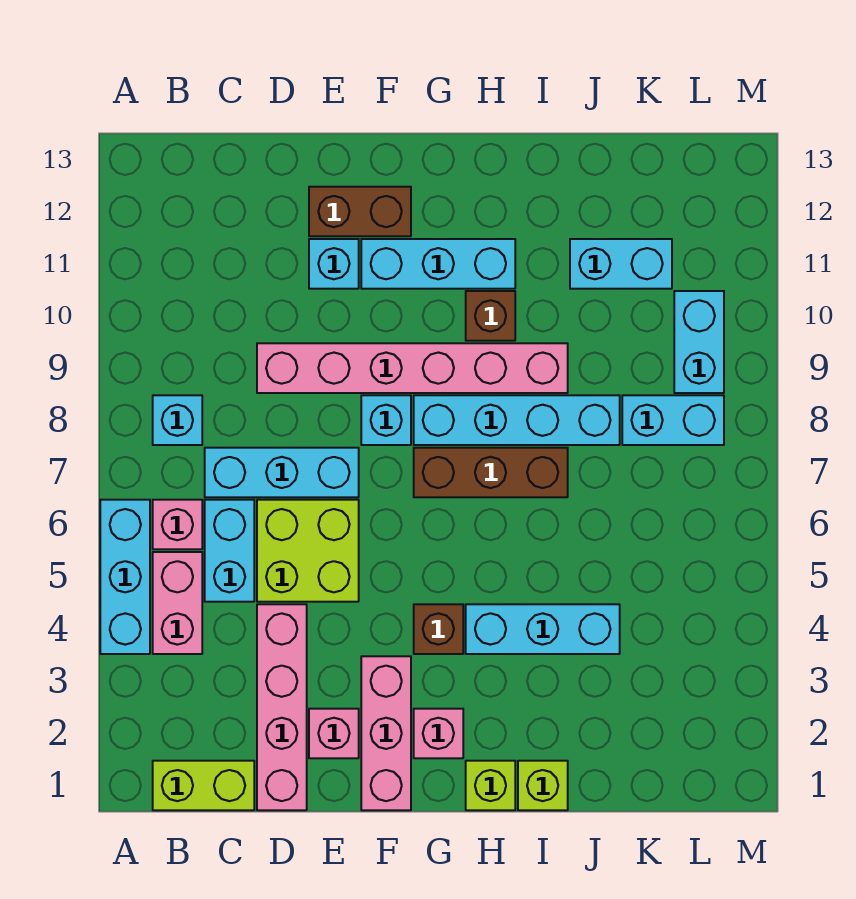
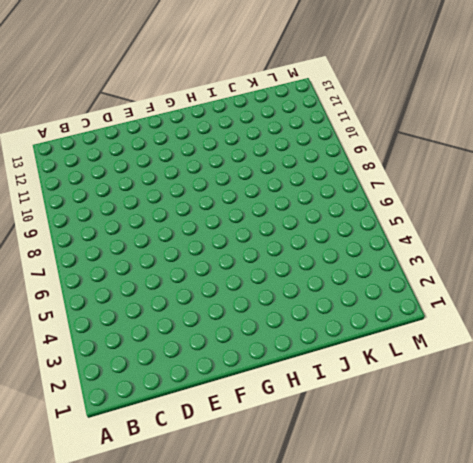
none -> cyan 1x3 brick [100,500,150,654]
none -> lime 1x2 brick [153,761,254,810]
none -> pink 1x2 brick [153,552,202,654]

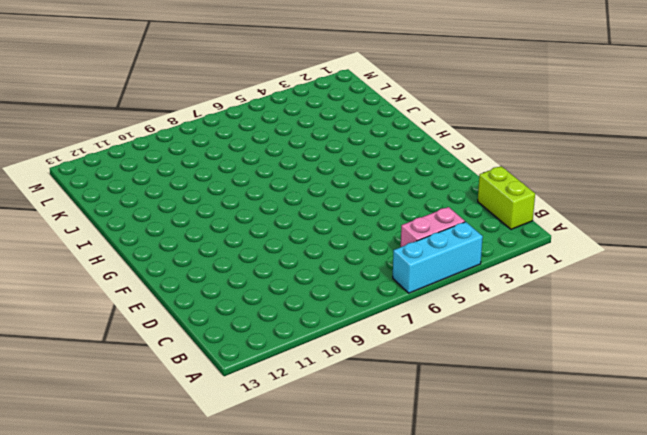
none -> pink 1x1 brick [153,500,202,549]
none -> cyan 1x1 brick [153,395,202,445]
none -> cyan 1x2 brick [205,500,254,602]

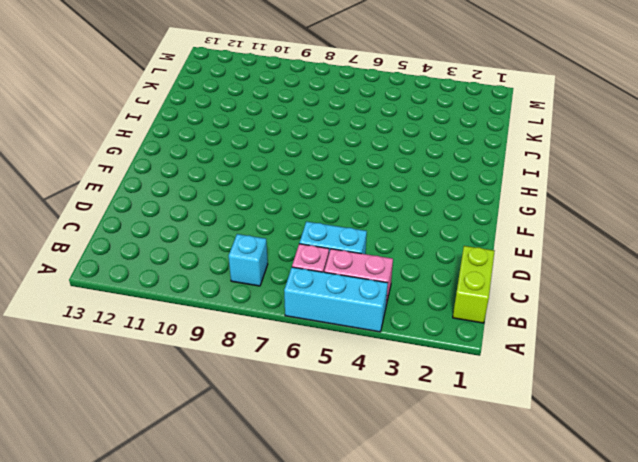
none -> cyan 1x3 brick [205,448,359,497]
none -> pink 1x4 brick [257,604,307,810]
none -> lime 2x2 brick [257,500,359,602]

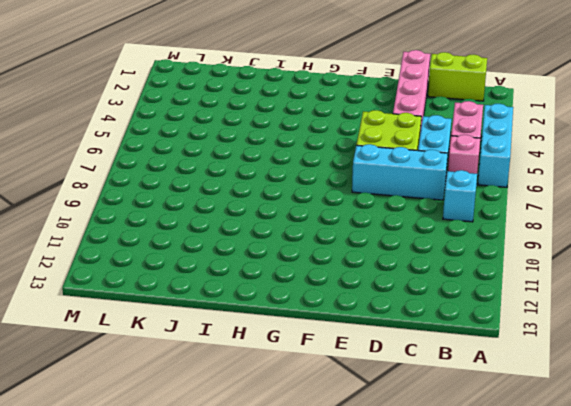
none -> pink 1x6 brick [257,343,568,393]
none -> pink 1x1 brick [309,709,359,758]
none -> cyan 1x1 brick [309,239,359,289]

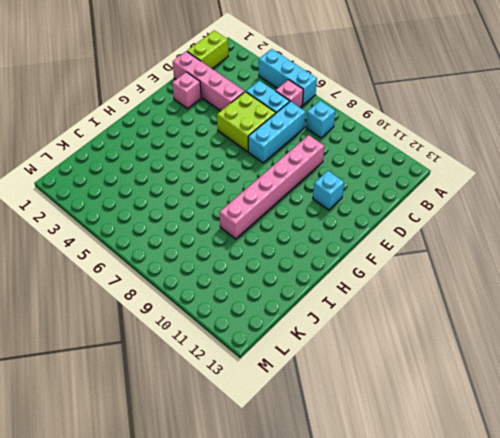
none -> pink 1x2 brick [153,552,202,654]
none -> brown 1x2 brick [309,187,411,236]
none -> pink 1x3 brick [361,656,411,810]

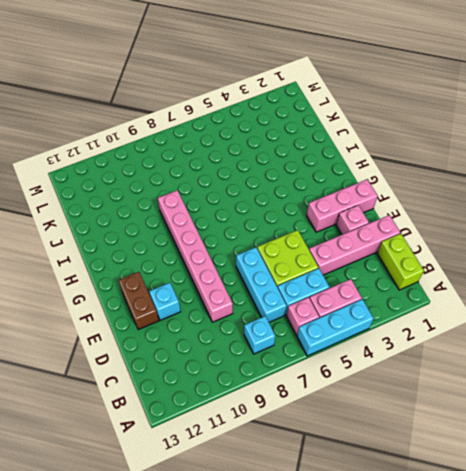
none -> cyan 1x1 brick [361,395,411,445]
none -> cyan 1x3 brick [361,239,515,289]
none -> pink 1x1 brick [414,709,463,758]

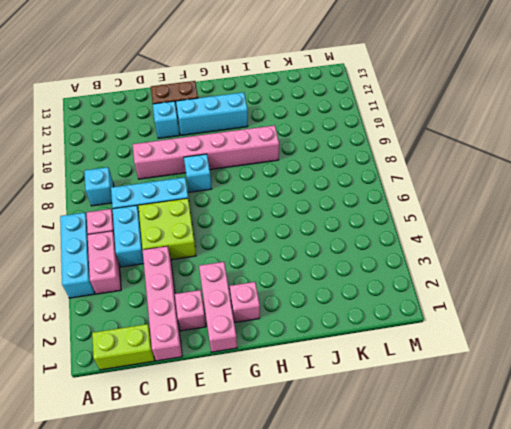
none -> brown 1x1 brick [414,604,463,654]
none -> brown 1x3 brick [414,448,568,497]
none -> cyan 1x4 brick [414,395,620,445]

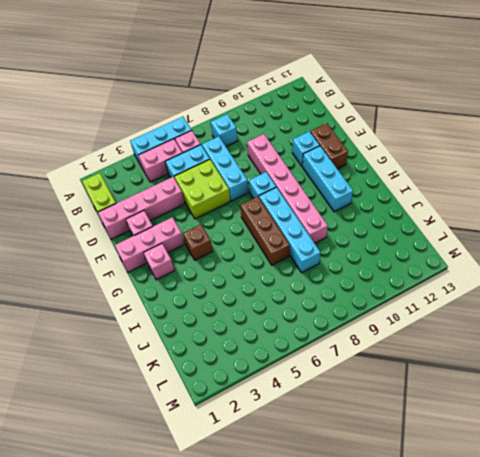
none -> lime 1x1 brick [466,761,515,810]
none -> cyan 1x3 brick [466,604,620,654]
none -> brown 1x1 brick [466,291,515,341]

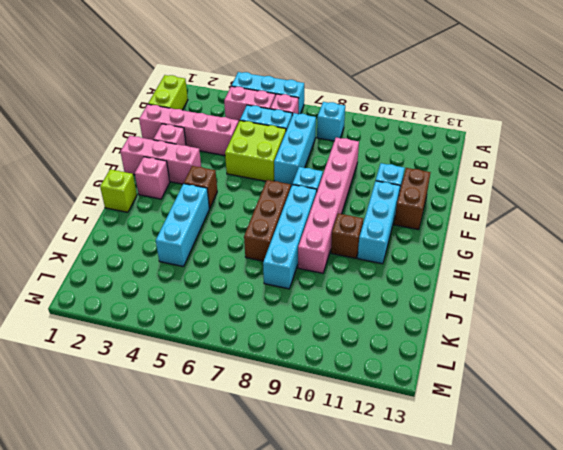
none -> lime 1x1 brick [518,761,568,810]
none -> cyan 1x2 brick [570,239,672,289]
none -> cyan 1x2 brick [622,395,724,445]

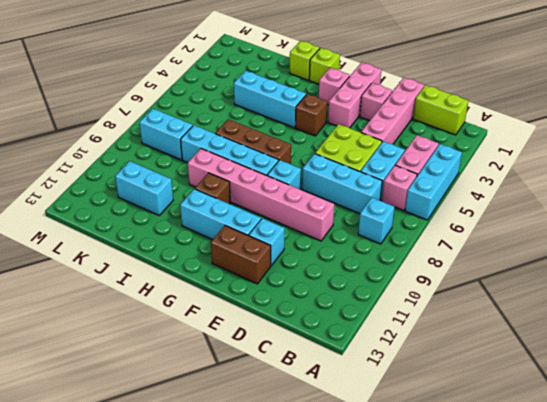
none -> cyan 1x2 brick [674,291,724,393]

